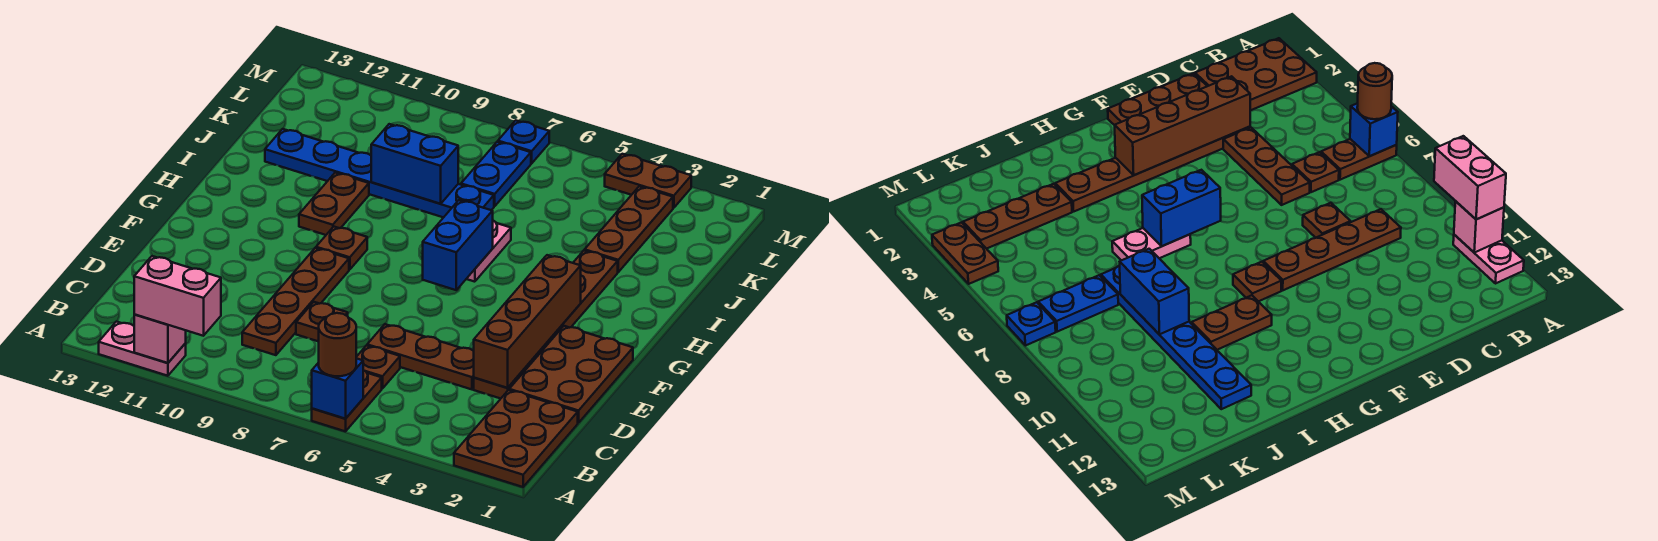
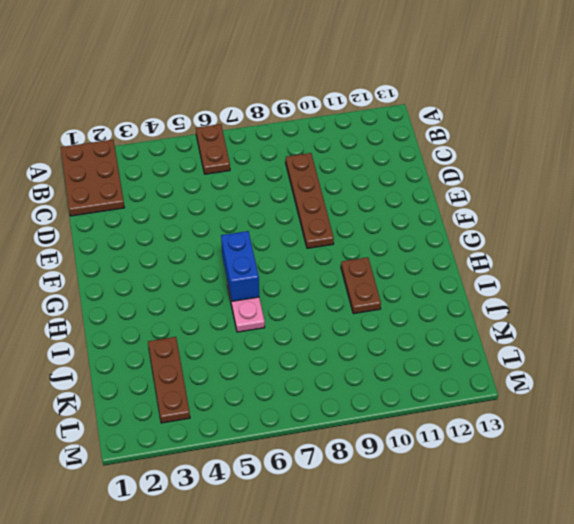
none -> pink 1x2 plate [99,322,186,376]
none -> brown 1x1 plate [356,345,400,389]
none -> brown 2x3 plate [509,326,633,423]

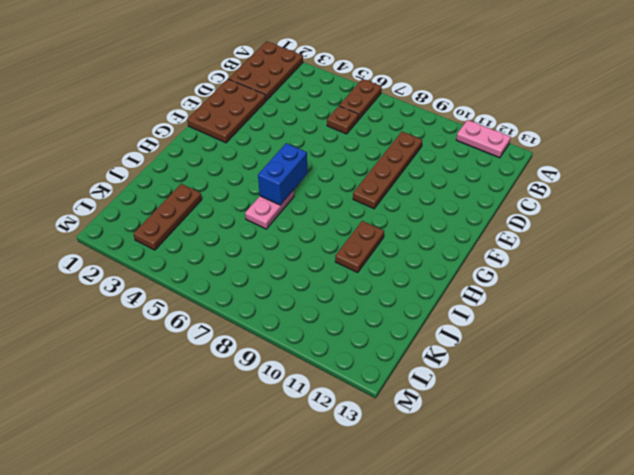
none -> brown 1x6 plate [474,251,618,399]
none -> brown 1x3 plate [367,324,474,389]
none -> brown 1x1 plate [296,302,348,342]

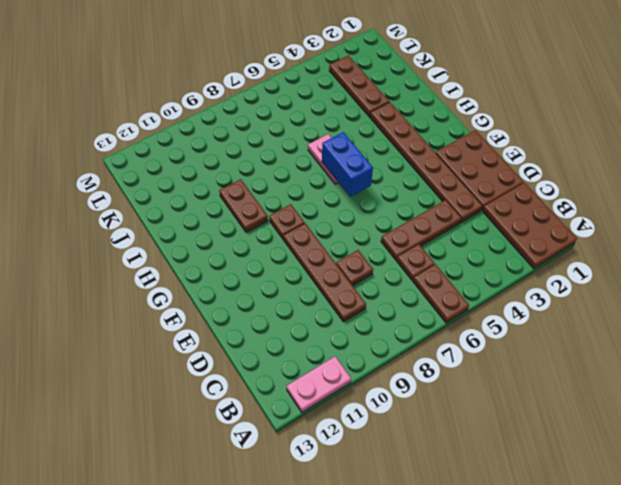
none -> blue 1x6 plate [265,129,494,218]
none -> blue 1x2 plate [461,142,531,206]
none -> brown 1x2 plate [605,154,691,208]

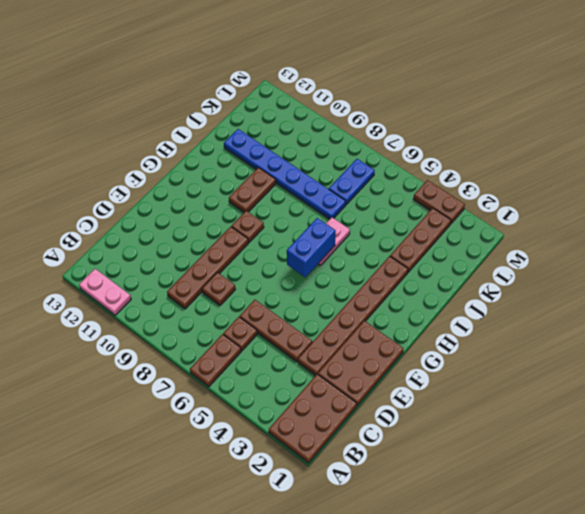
none -> blue 1x1 plate [498,120,549,163]
none -> blue 1x1 brick [312,358,363,419]
none -> pink 1x1 brick [134,315,186,363]

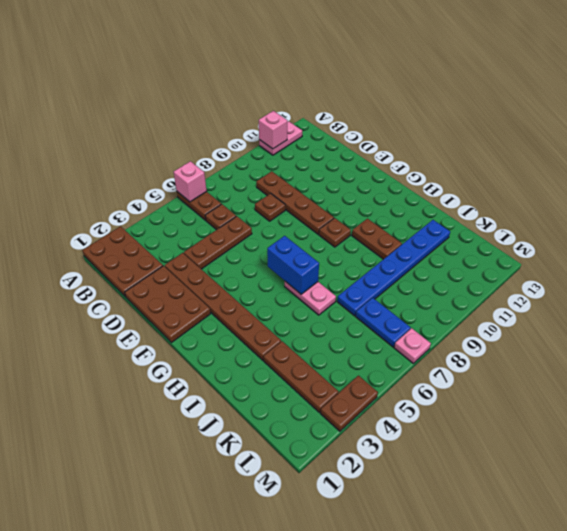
pink 1x1 brick [174,161,207,202] -> blue 1x1 brick [312,358,363,419]
pink 1x1 plate [394,328,431,363] -> blue 1x1 plate [498,120,549,163]
none -> brown 1x4 brick [474,255,581,388]
none -> blue 1x2 brick [371,124,458,204]
none -> brown 1x1 round brick [319,313,356,376]

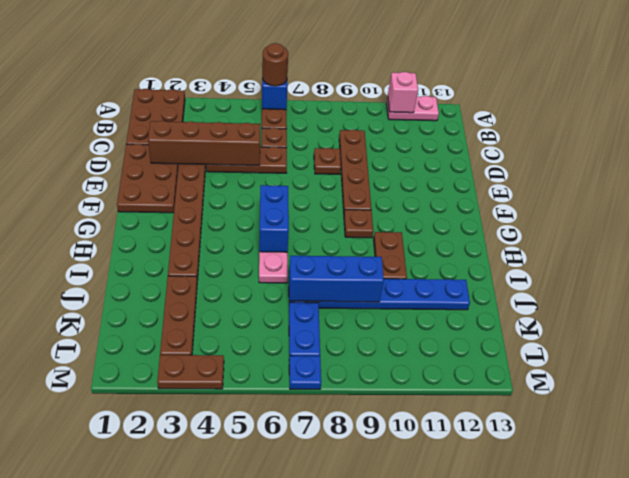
brown 1x4 brick [148,121,260,165] -> brown 1x4 brick turned to [474,255,581,388]
blue 1x3 brick [289,256,384,302] -> blue 1x2 brick [371,124,458,204]
none -> pink 1x2 brick [134,256,221,336]

